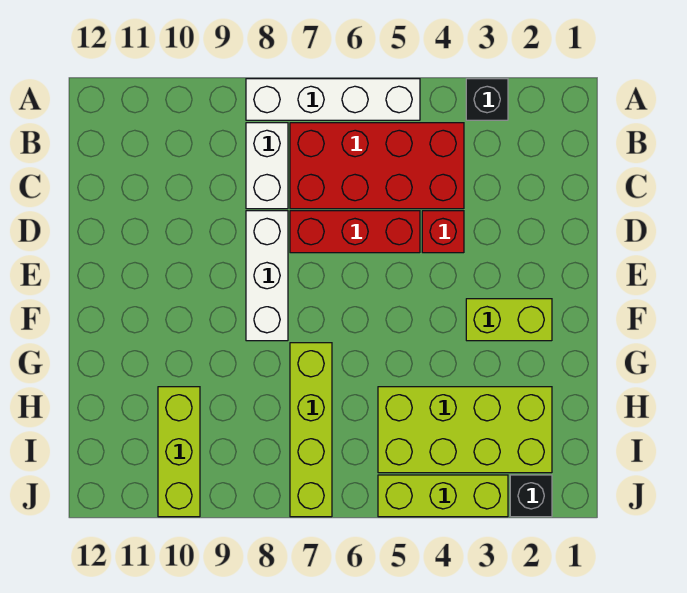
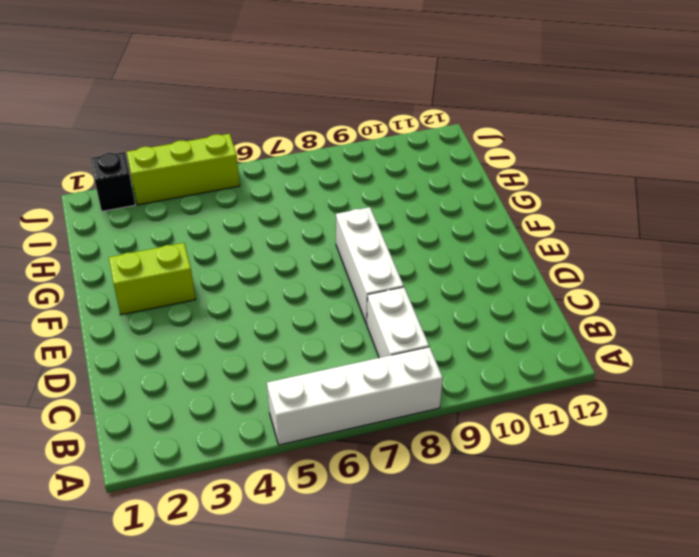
none -> black 1x1 brick [466,79,508,120]
none -> red 2x4 brick [290,123,464,209]
none -> red 1x1 brick [422,211,464,253]

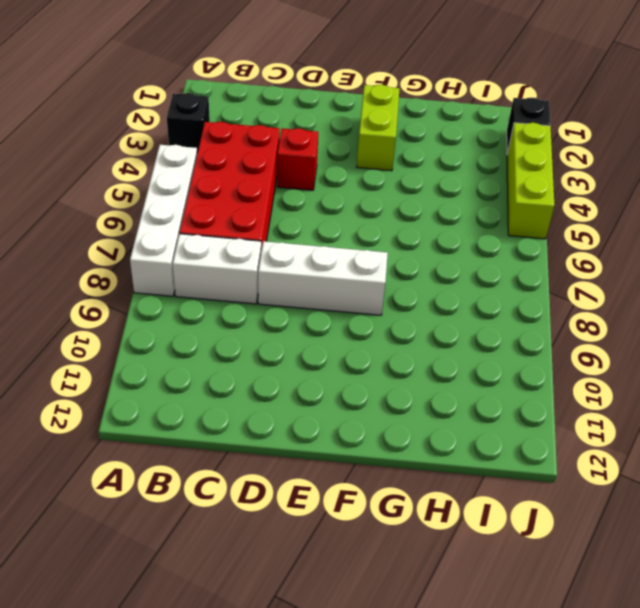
none -> red 1x3 brick [290,211,420,253]
none -> lime 1x4 brick [290,343,332,517]
none -> lime 2x4 brick [378,387,552,473]

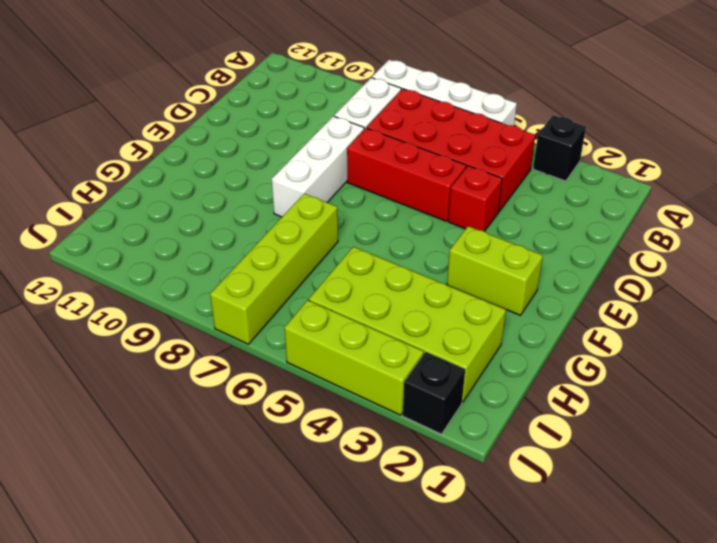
none -> lime 1x3 brick [158,387,200,517]

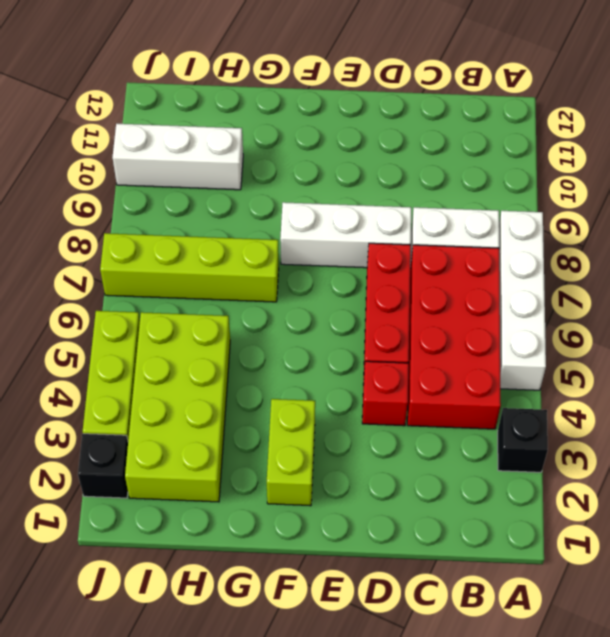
white 1x3 brick [112,124,243,190] -> lime 1x3 brick [158,387,200,517]

